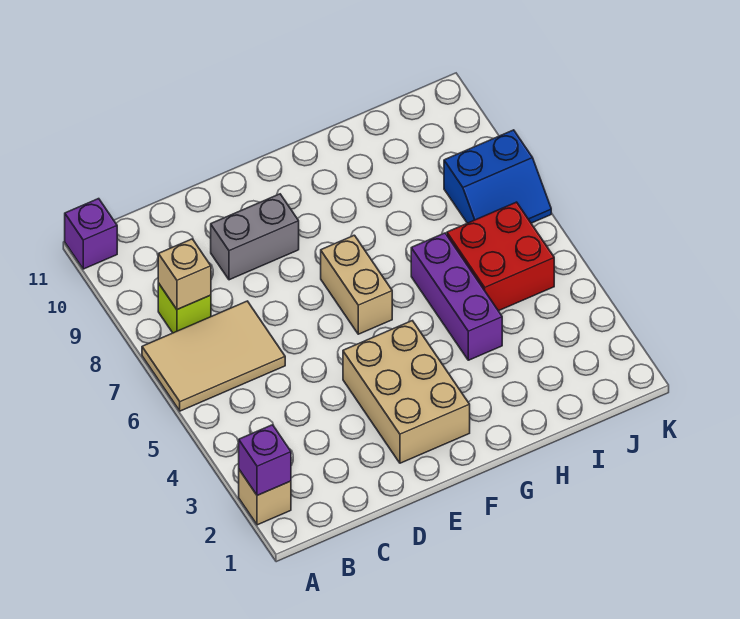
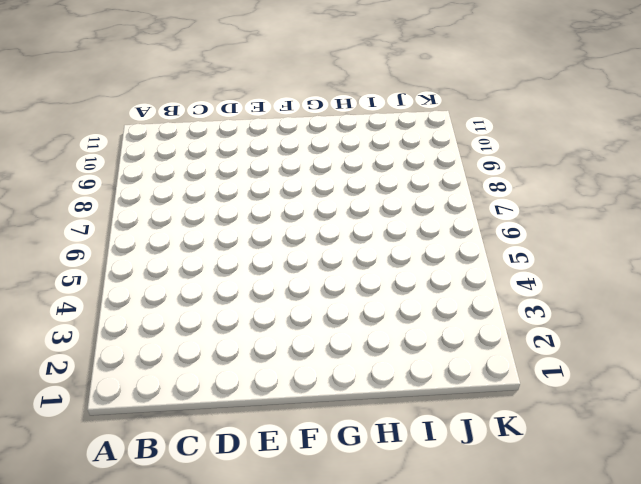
none -> tan 1x1 brick [239,470,291,525]
none -> tan 2x3 tile [142,301,285,411]
none -> purple 1x1 brick [65,199,117,269]

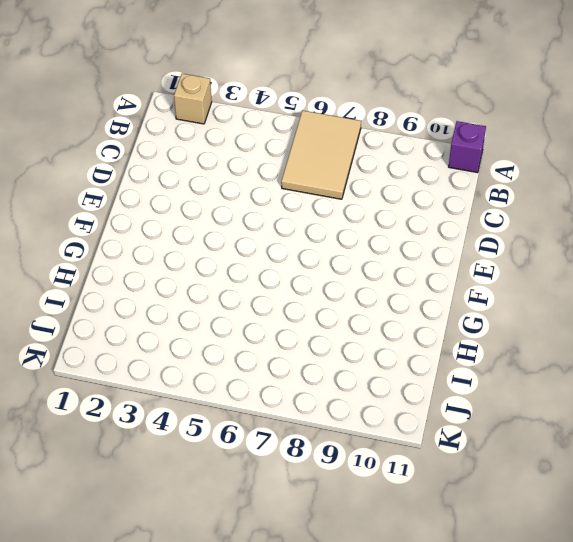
none -> lime 1x1 brick [158,283,211,333]
none -> grey 1x2 brick [211,194,299,280]
none -> tan 2x3 brick [343,321,470,463]

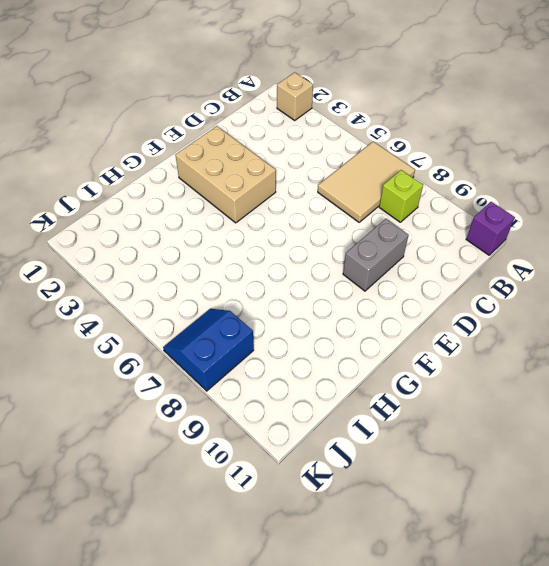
none -> tan 1x2 brick [321,235,392,334]
none -> purple 1x3 brick [411,233,502,360]
none -> red 2x2 brick [447,202,554,311]

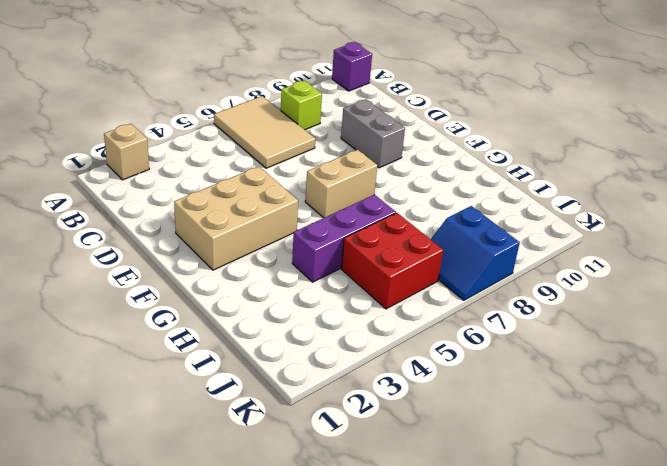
none -> purple 1x1 brick [239,425,291,496]
none -> tan 1x1 brick [158,239,211,310]

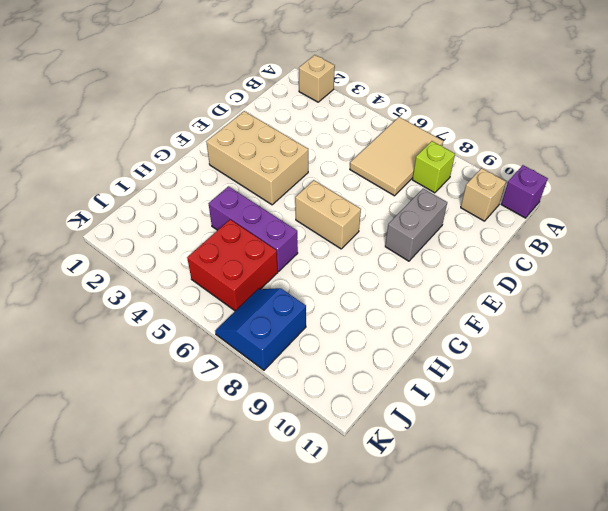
tan 1x1 brick [461,168,506,221] -> tan 1x1 brick moved to [158,239,211,310]
none -> purple 1x1 brick [239,425,291,496]

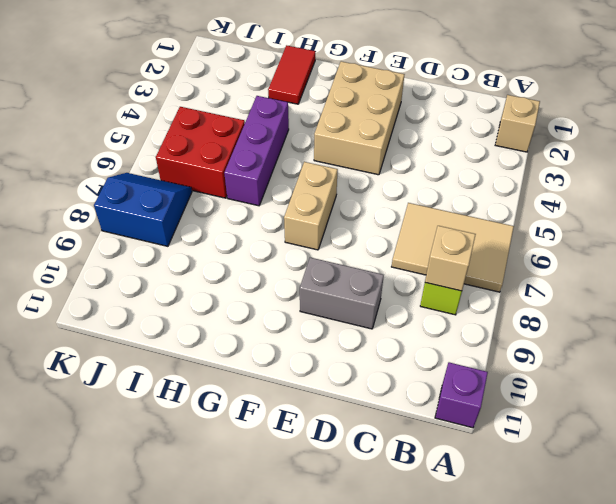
red 1x2 tile [268,45,315,104] -> none
none -> purple 1x1 brick [239,425,291,496]

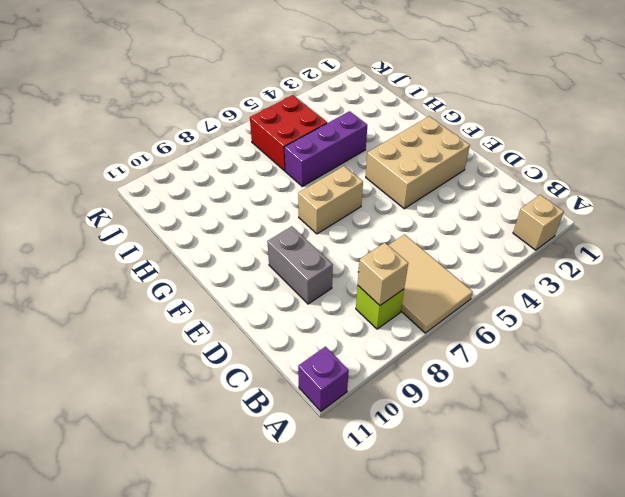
none -> blue 2x2 slope [444,130,551,223]
none -> purple 1x1 brick [239,425,291,496]

